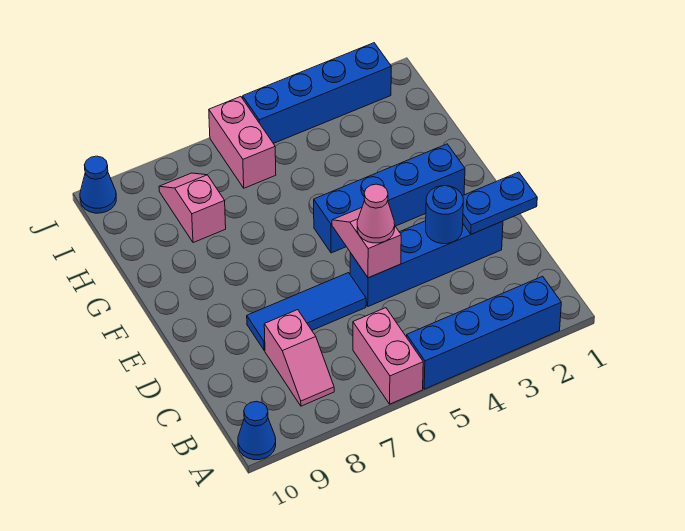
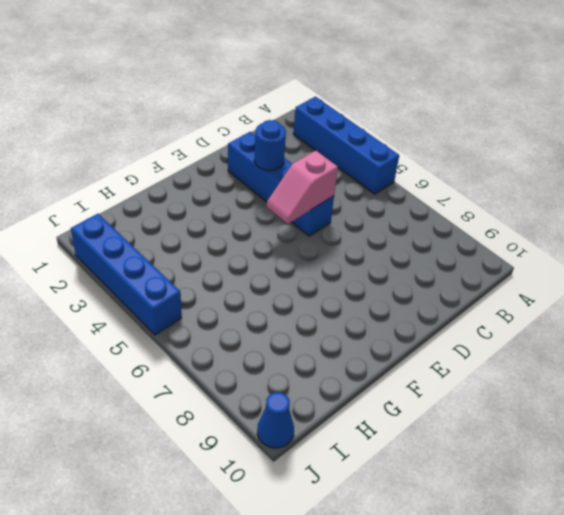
none -> pink 1x2 brick [353,308,423,404]
none -> blue 1x1 cone [238,401,276,460]
none -> pink 1x2 slope [264,310,334,406]

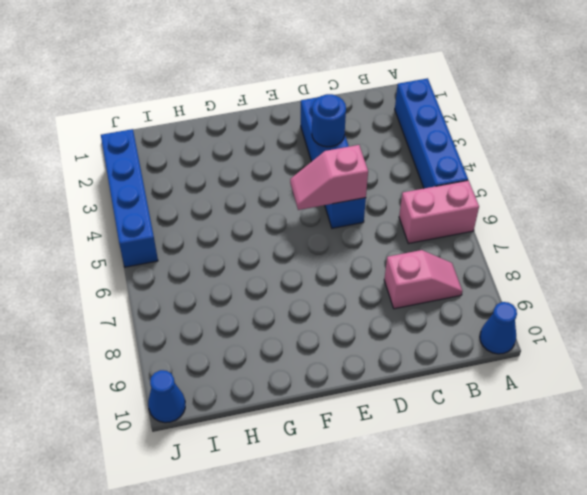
none -> blue 1x3 tile [247,273,366,350]
none -> blue 1x4 brick [314,144,465,253]
none -> pink 1x2 slope [159,173,226,243]

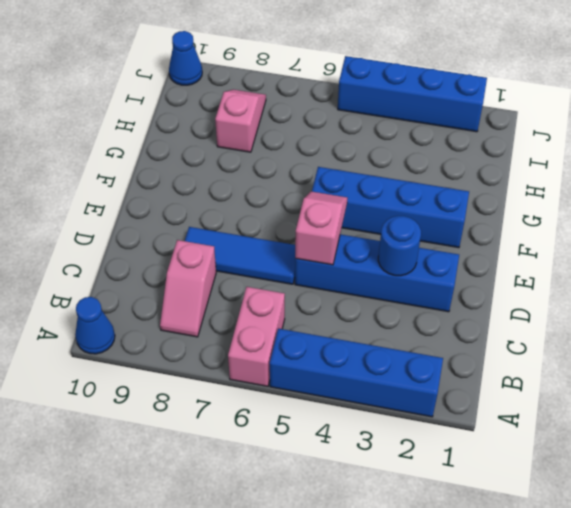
none -> pink 1x2 brick [209,97,276,188]
none -> blue 1x2 plate [463,172,537,234]
none -> pink 1x1 cone [357,184,395,243]

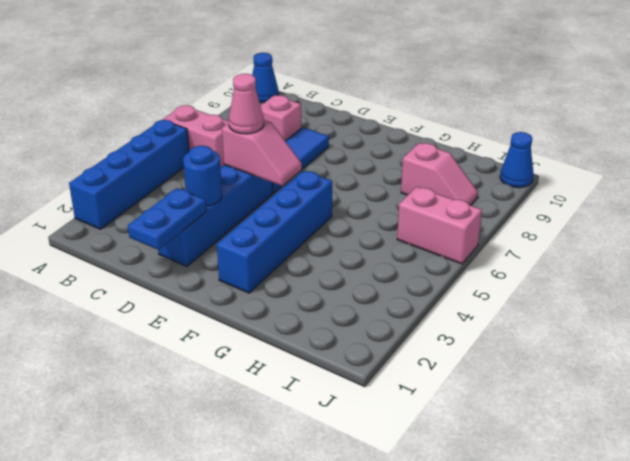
none -> blue 1x4 brick [243,43,391,144]

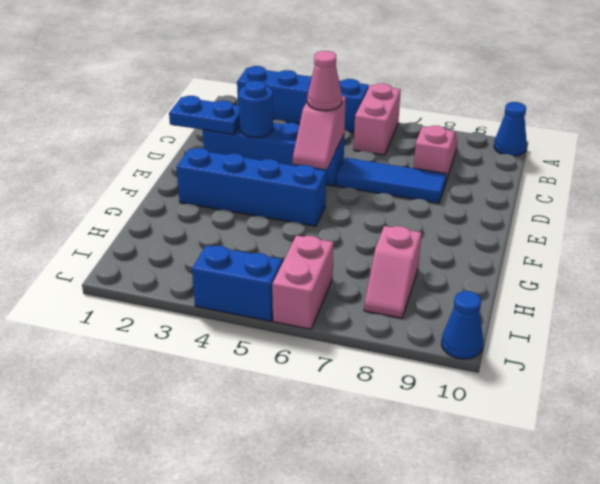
blue 1x2 brick [192,245,282,321] -> blue 1x4 brick [243,43,391,144]

